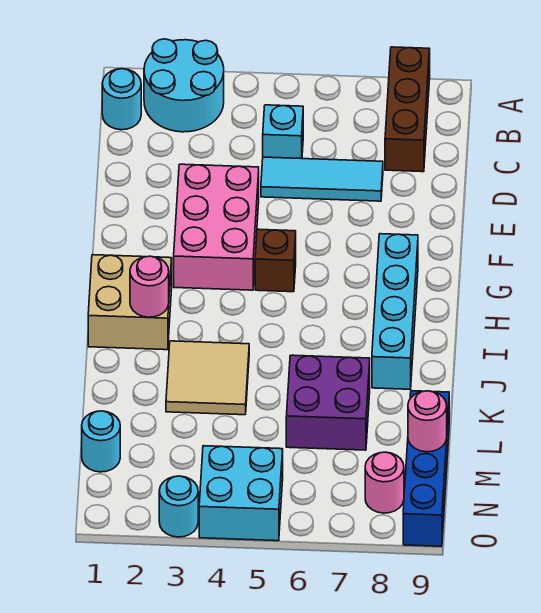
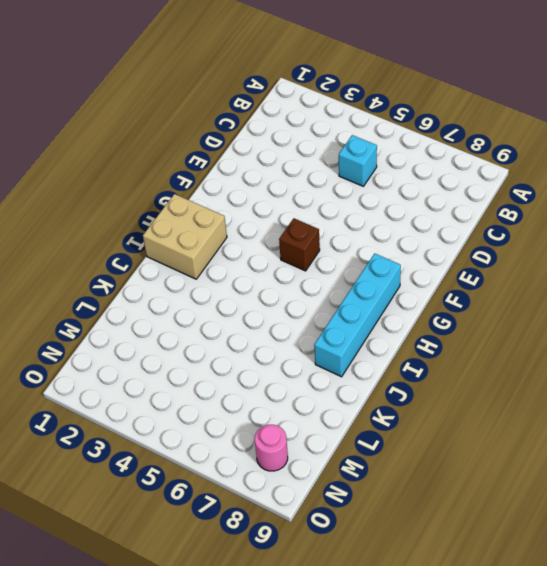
none -> cyan 2x2 round brick [144,39,224,132]
none -> brown 1x3 brick [385,47,430,172]
none -> cyan 1x1 round brick [102,69,141,130]

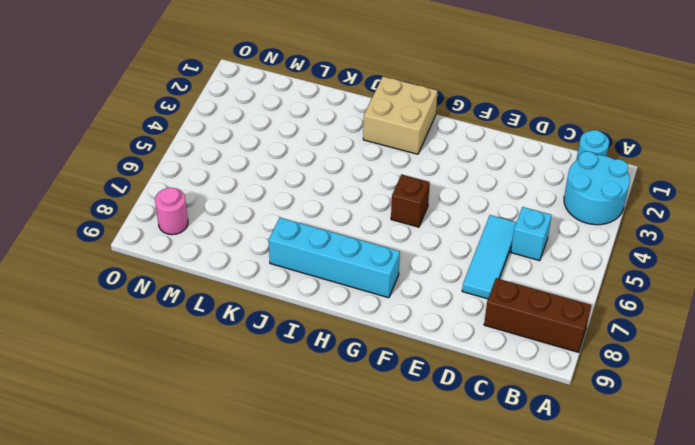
none -> pink 2x3 brick [174,164,259,290]
none -> tan 2x2 tile [166,341,249,415]
none -> purple 2x2 brick [286,355,370,450]

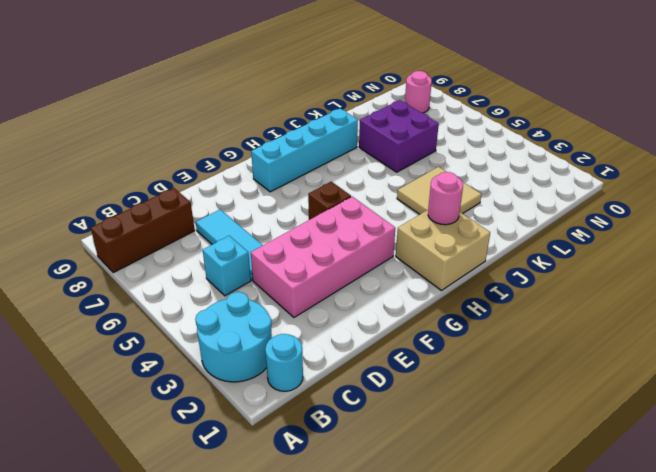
pink 2x4 brick [251,197,395,317] -> pink 2x3 brick [174,164,259,290]
none -> blue 1x4 brick [403,391,449,546]
none -> cyan 1x1 round brick [82,411,120,472]
none -> cyan 2x2 brick [199,446,283,541]

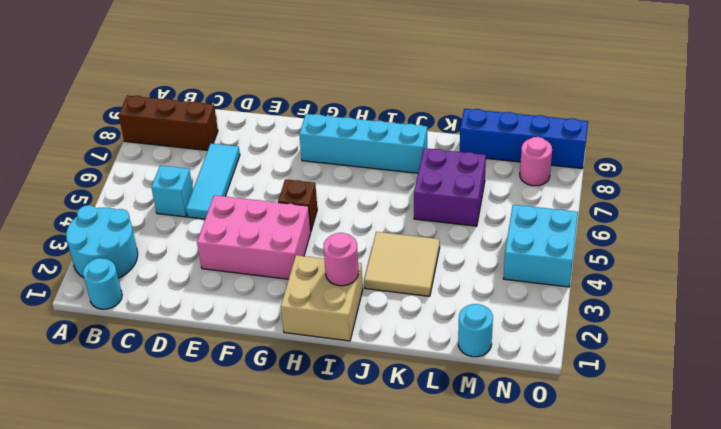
none -> cyan 1x1 round brick [159,476,198,537]
none -> pink 1x1 round brick [408,391,447,452]

